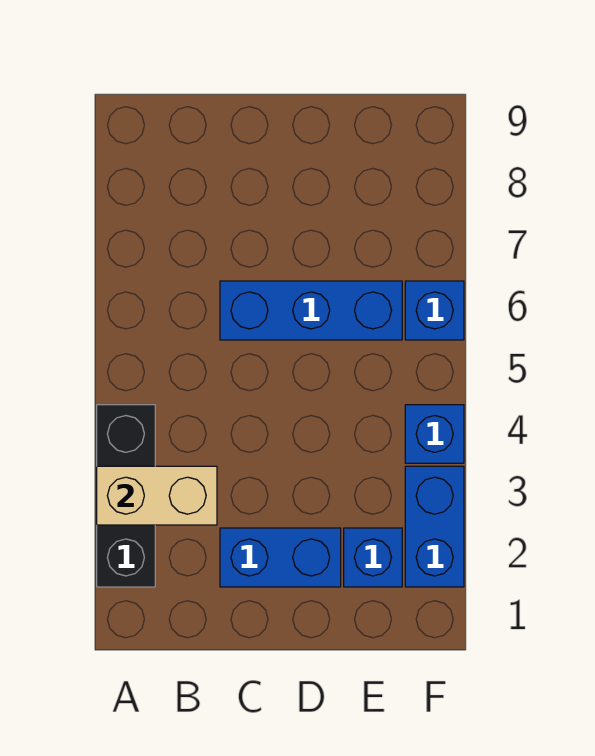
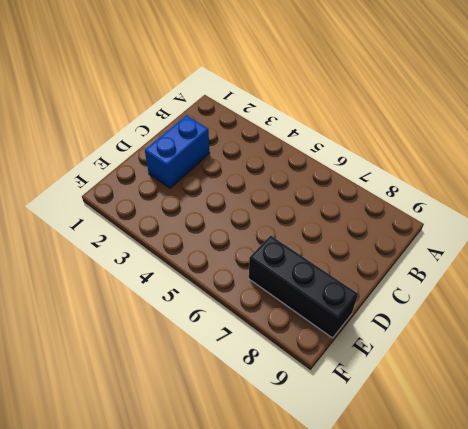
black 1x3 brick [249,235,358,338] -> black 1x3 brick moved to [97,405,155,587]
none -> blue 1x3 brick [220,281,402,340]
none -> blue 1x1 brick [344,528,402,587]

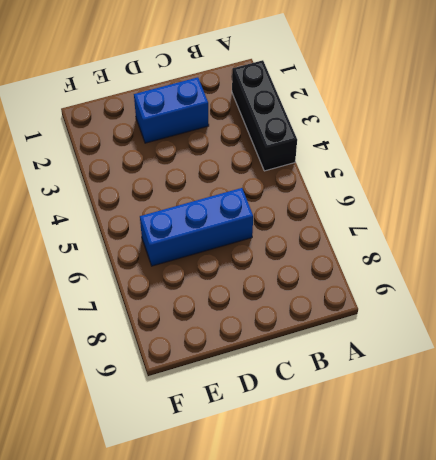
none -> blue 1x1 brick [344,528,402,587]
none -> blue 1x2 brick [405,466,464,587]

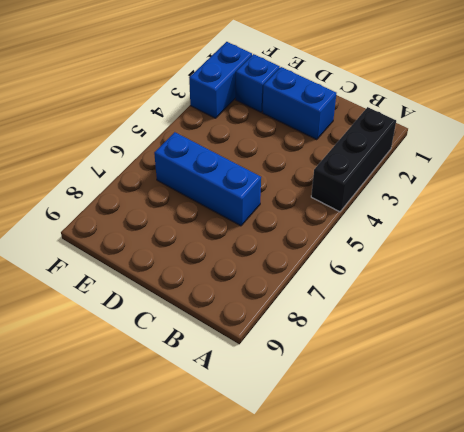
none -> blue 1x1 brick [405,405,464,463]
none -> blue 1x1 brick [405,281,464,340]

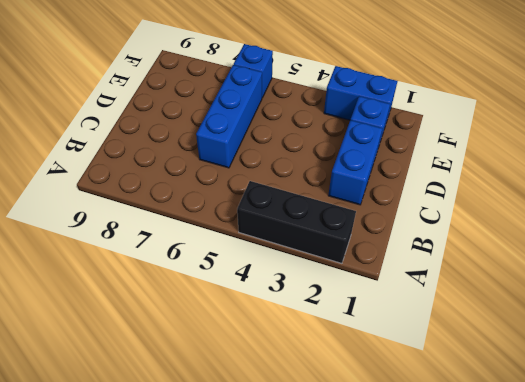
none -> blue 1x1 brick [405,405,464,463]
none -> tan 1x2 brick [97,466,217,525]

